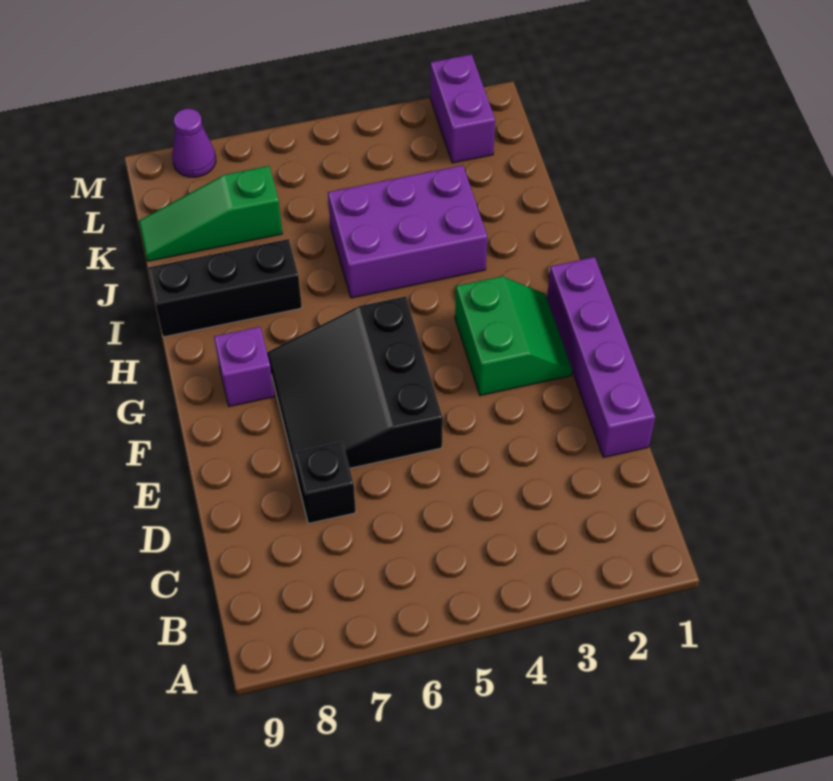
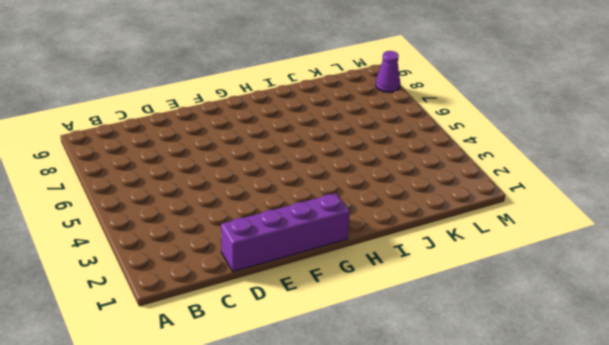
none -> black 1x1 brick [294,442,356,524]
none -> black 3x3 slope [267,296,443,480]

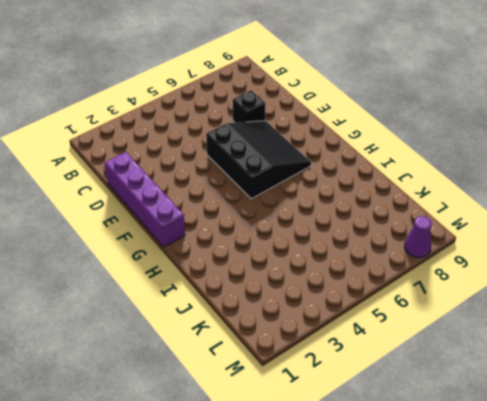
none -> green 2x2 slope [455,276,572,396]
none -> purple 1x1 brick [214,327,274,406]

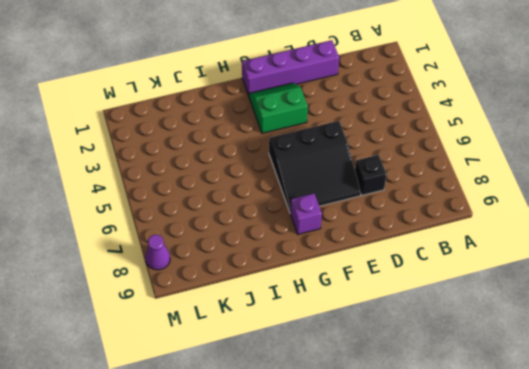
none -> purple 2x3 brick [328,165,487,298]
none -> black 1x3 brick [148,239,302,337]

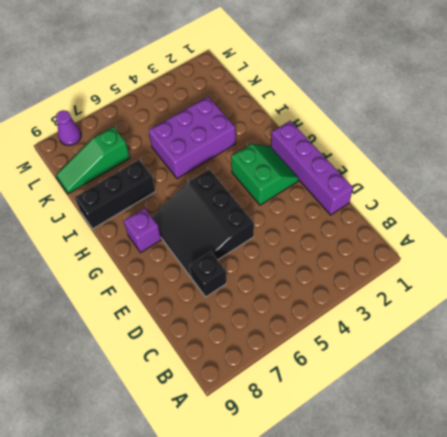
none -> purple 1x2 brick [430,54,495,163]

